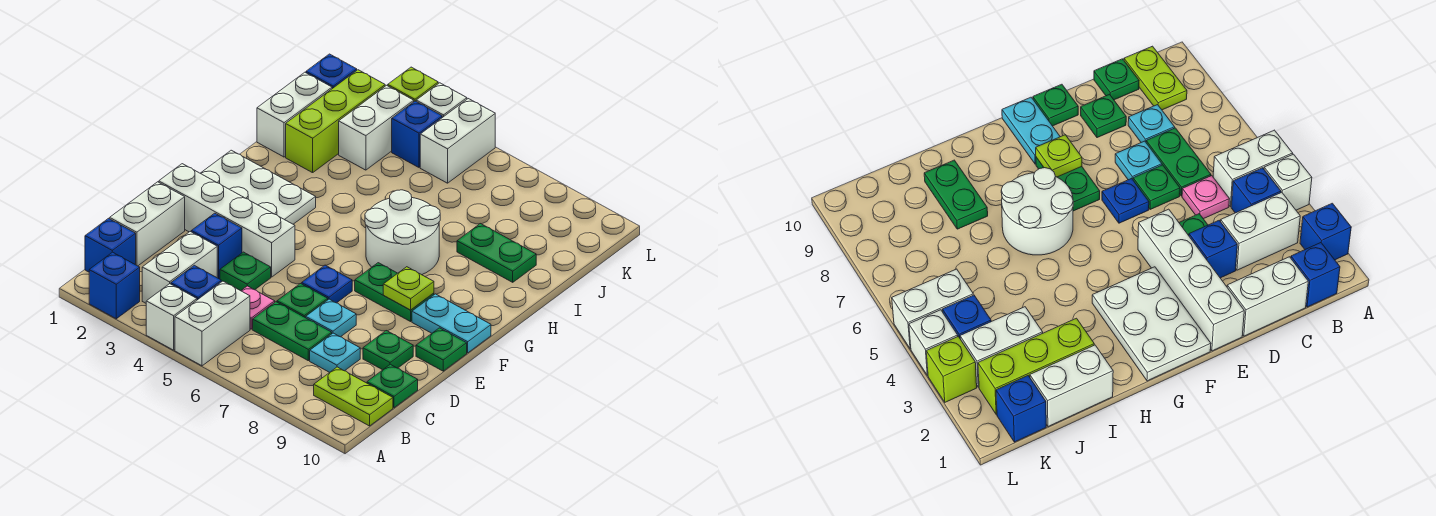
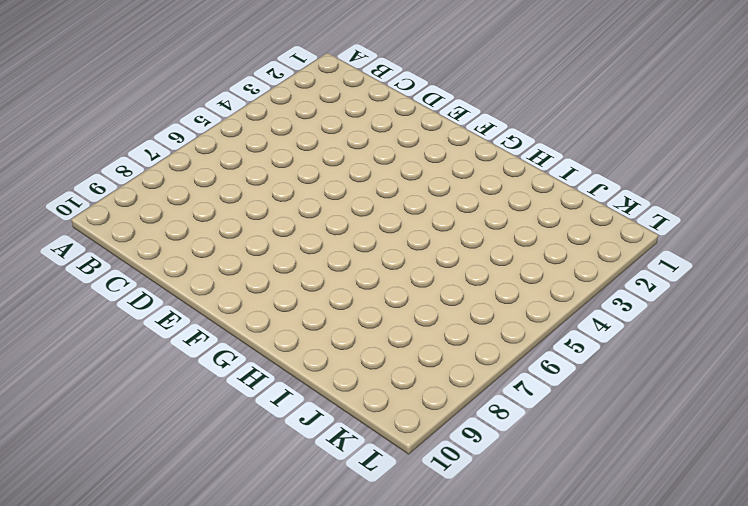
none -> blue 1x1 brick [89,252,140,319]
none -> white 1x1 brick [146,284,197,350]
none -> white 1x2 brick [175,281,250,366]
none -> blue 1x1 brick [85,218,136,272]

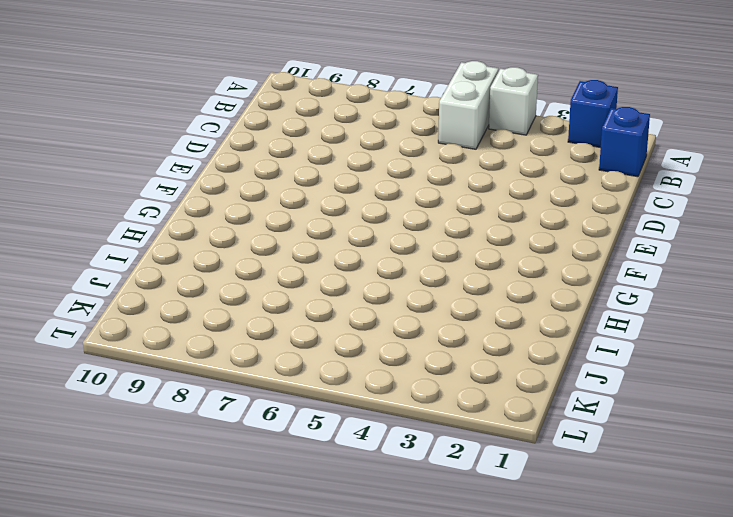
none -> white 1x2 brick [142,232,217,303]
none -> blue 1x1 brick [171,265,221,300]
none -> lime 1x2 plate [314,367,393,426]
none -> white 1x2 brick [110,182,185,266]

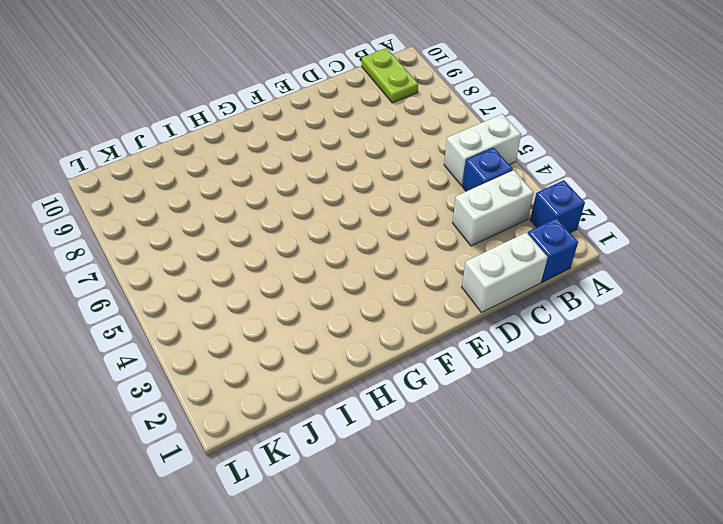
none -> white 1x1 brick [146,284,197,350]
none -> pink 1x1 plate [241,286,275,329]
none -> green 1x2 plate [253,302,332,361]
none -> cyan 1x1 plate [310,333,360,372]

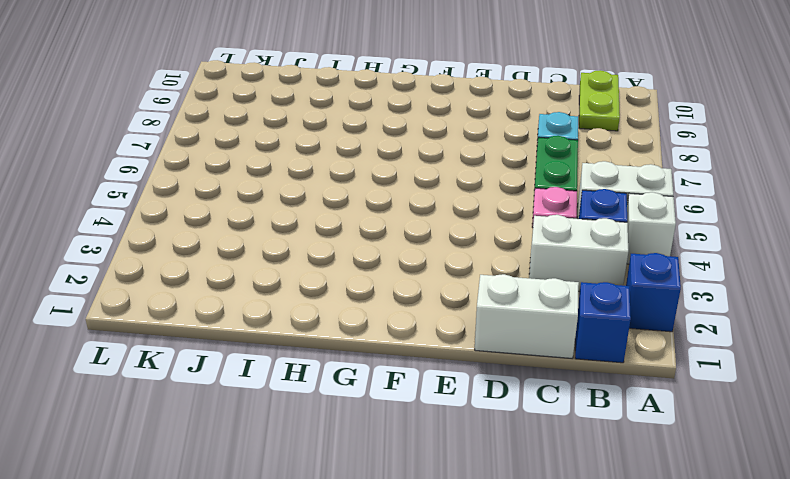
none -> green 1x1 plate [367,364,418,408]
none -> blue 1x1 brick [191,213,242,279]
none -> green 1x1 plate [220,252,271,291]
none -> green 1x1 plate [277,284,328,318]

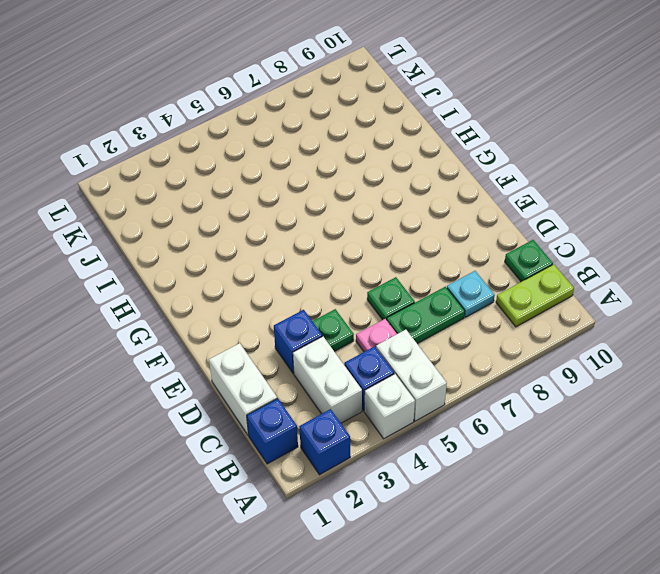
none -> cyan 1x1 plate [306,299,356,337]
none -> green 1x1 plate [363,331,413,370]
none -> white 1x4 brick [159,164,295,277]
none -> blue 1x1 plate [302,265,352,303]

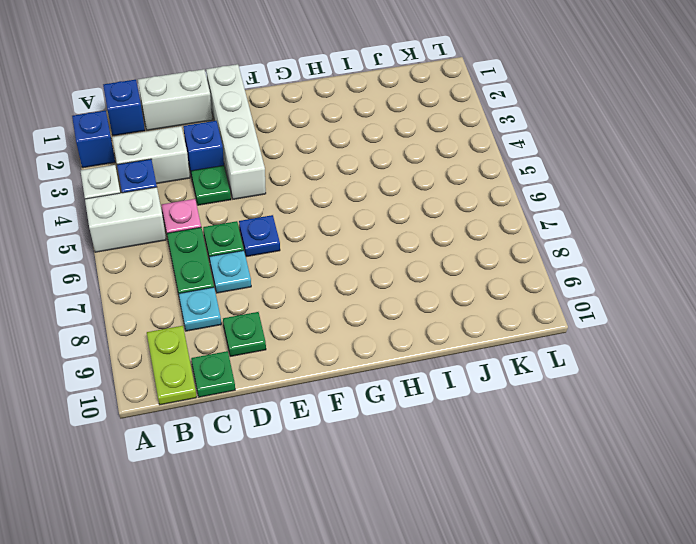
none -> green 1x1 plate [416,328,467,371]
none -> white 2x3 plate [201,150,316,224]
none -> green 1x2 plate [355,263,434,322]
none -> cyan 1x2 plate [412,294,491,353]

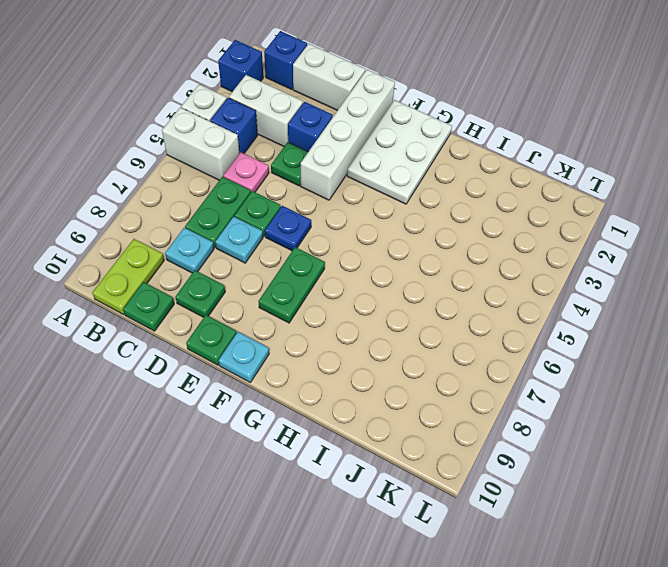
cyan 1x1 plate [219,332,269,382] -> cyan 1x2 plate [412,294,491,353]
none -> white 2x2 round brick [365,190,440,275]
none -> white 1x2 brick [257,72,332,157]
none -> lime 1x3 brick [286,70,385,173]
none -> green 1x2 plate [457,224,536,282]

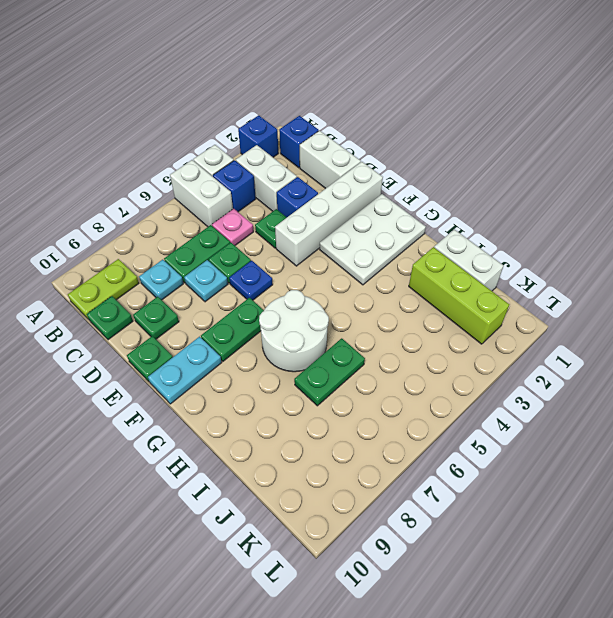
green 1x2 plate [294,338,365,406] -> green 1x2 plate moved to [457,224,536,282]
none -> white 1x2 brick [339,85,414,170]
none -> blue 1x1 brick [306,54,357,89]
none -> blue 1x1 brick [392,101,442,167]
none -> white 1x2 brick [420,99,495,183]

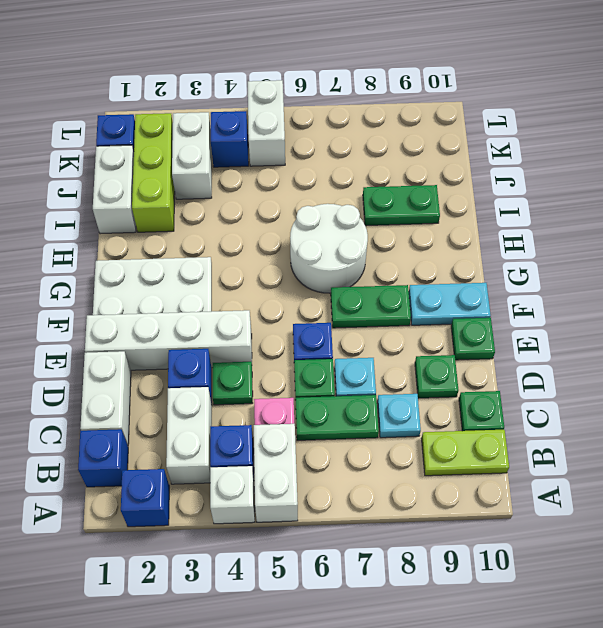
none -> lime 1x1 brick [388,67,438,101]
none -> white 1x1 brick [416,83,467,117]
none -> lime 1x1 plate [383,267,434,310]

